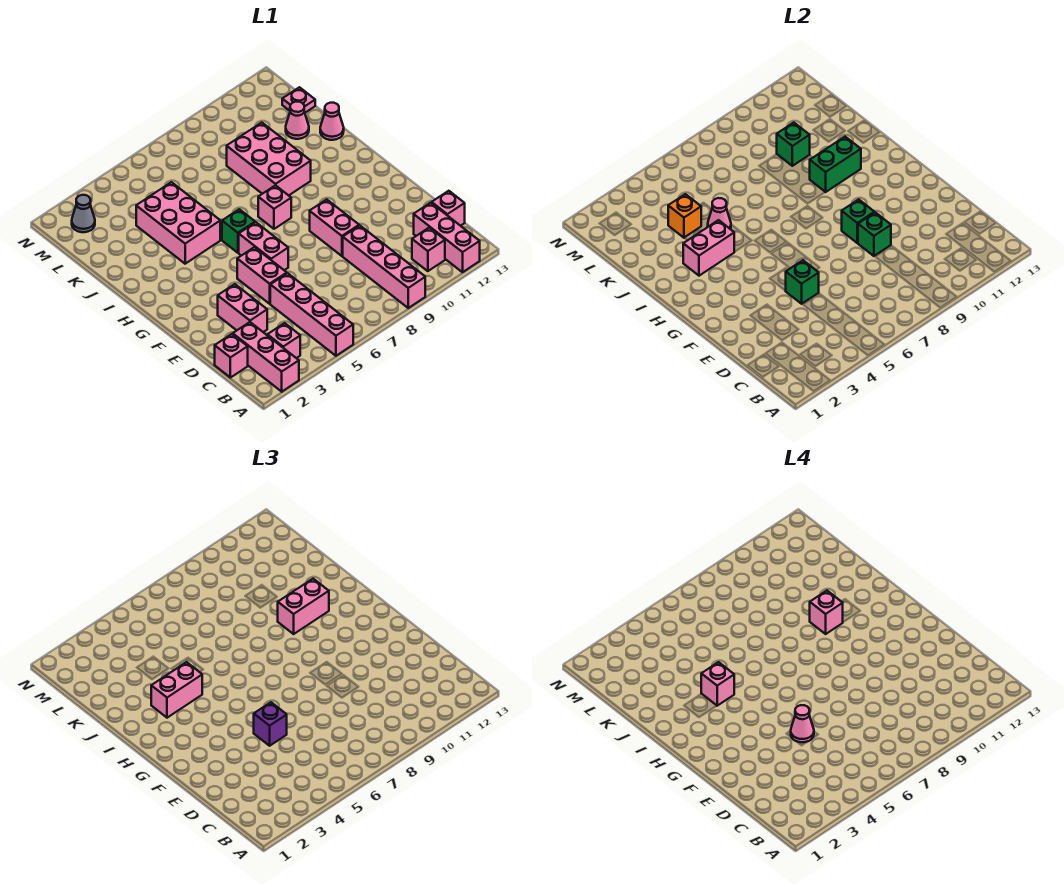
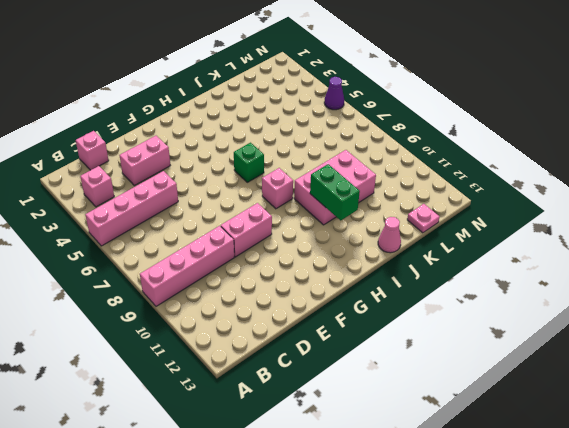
purple 1x1 cone [324,77,344,110] -> none
none -> pink 1x3 brick [233,322,299,392]
none -> pink 1x3 brick [414,203,480,272]
none -> pink 1x1 brick [412,228,445,271]
none -> pink 1x1 brick [432,191,465,226]

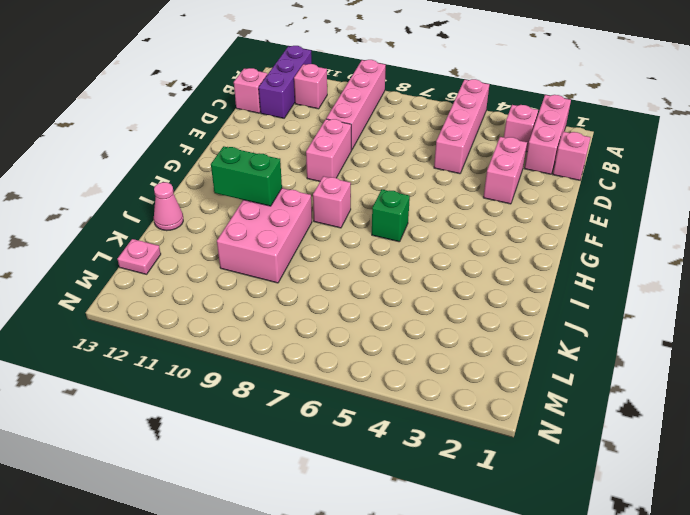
purple 1x3 brick [259,46,312,118] -> pink 1x3 brick [414,203,480,272]
none -> pink 1x2 brick [237,247,287,304]
none -> pink 1x2 brick [239,222,288,270]
none -> pink 2x3 brick [136,182,220,264]
none -> pink 1x1 cone [286,102,309,139]

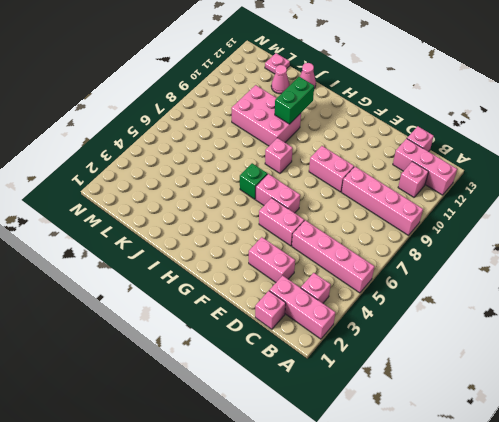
none -> pink 2x3 brick [136,182,220,264]
none -> grey 1x1 cone [72,195,95,232]
none -> green 1x1 brick [786,260,819,304]
none -> green 1x1 brick [858,212,891,256]

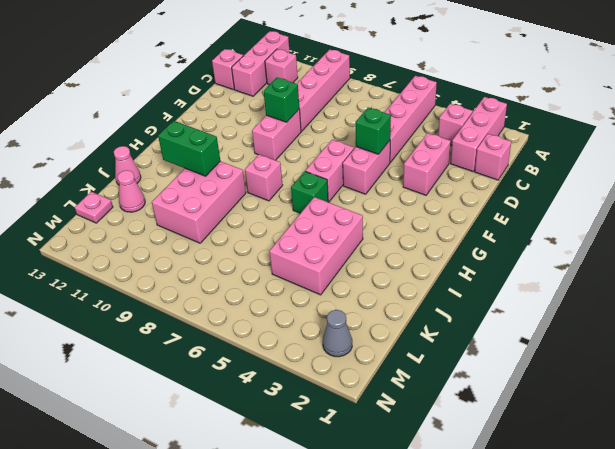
none -> green 1x1 brick [842,199,875,243]
none -> pink 1x2 brick [683,220,734,276]
none -> pink 1x1 cone [708,198,731,229]
none -> orange 1x1 brick [668,194,701,238]

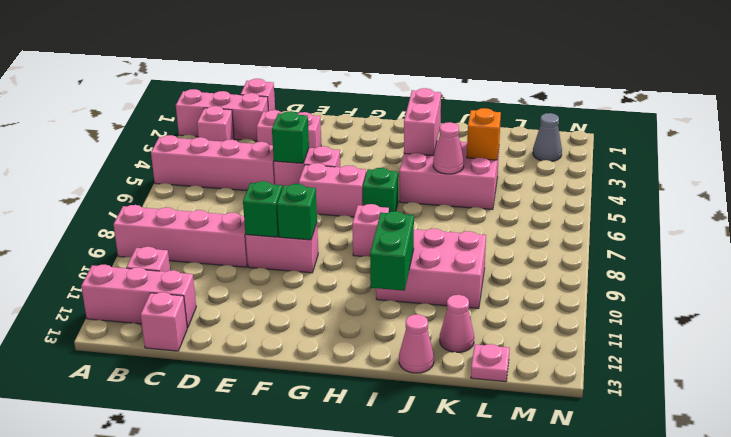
none -> green 1x1 brick [777,123,810,166]
none -> purple 1x1 brick [254,702,287,746]
none -> pink 1x2 brick [151,662,202,718]
none -> pink 1x2 brick [278,579,329,634]

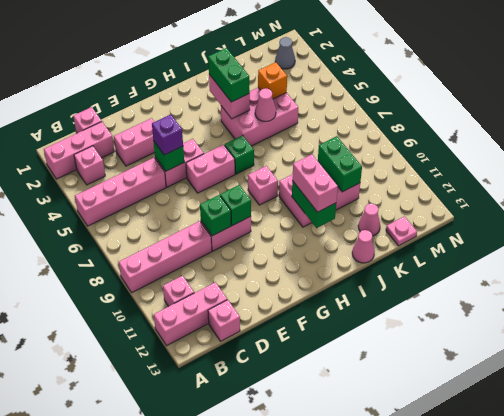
green 1x2 brick [208,48,250,102] -> pink 1x2 brick [151,662,202,718]
green 1x2 brick [318,136,362,192] -> green 1x1 brick [777,123,810,166]
none -> pink 1x1 cone [791,705,814,742]
none -> pink 1x1 brick [701,662,734,706]
none -> pink 1x1 brick [810,591,843,634]

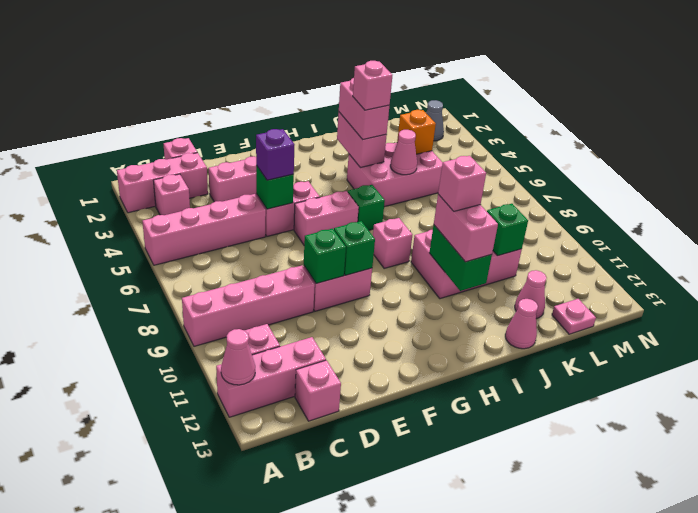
pink 1x1 cone [221,329,255,385] -> pink 1x1 cone moved to [791,705,814,742]

